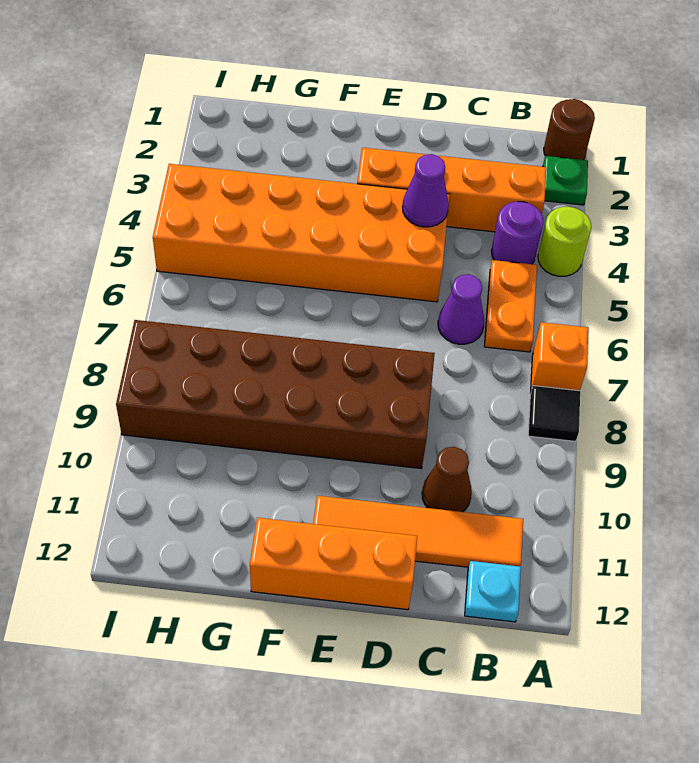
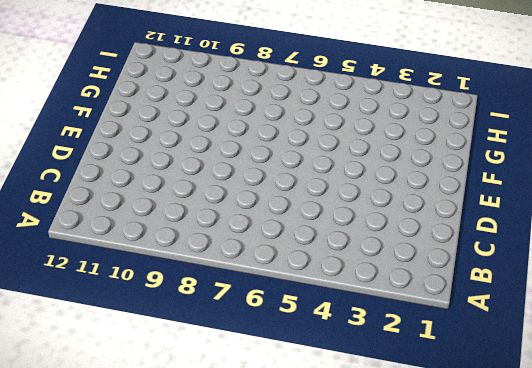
none -> brown 1x1 round brick [544,99,595,160]
none -> green 1x1 plate [543,156,588,205]
none -> lime 1x1 round brick [538,207,591,276]

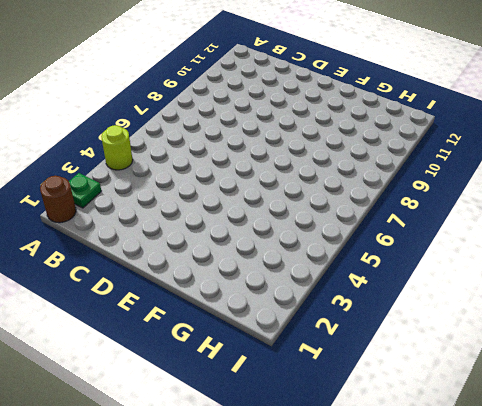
none -> orange 1x1 brick [531,322,588,391]
none -> black 1x1 tile [528,386,580,441]
none -> orange 1x4 brick [357,148,546,232]

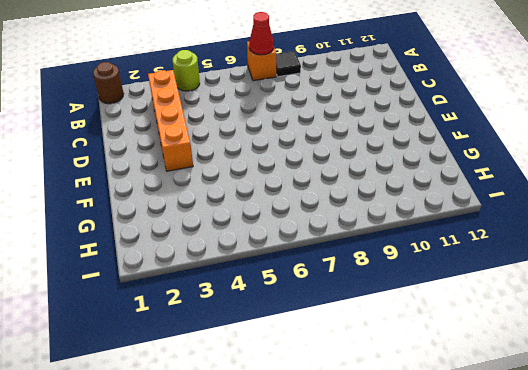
red 1x1 cone [249,12,274,55] -> none
none -> green 1x1 plate [543,156,588,205]
none -> purple 1x1 round brick [491,202,543,264]
none -> orange 1x2 plate [484,260,537,352]

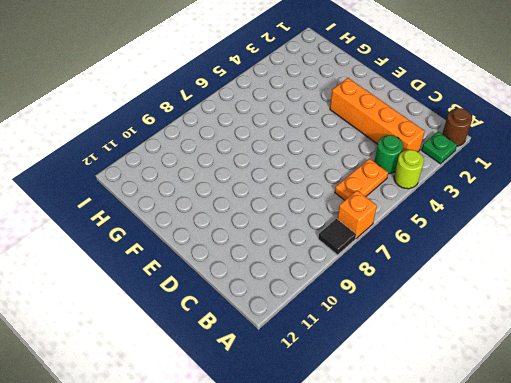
green 1x1 round brick [374,135,403,174] -> purple 1x1 round brick [491,202,543,264]
none -> orange 1x4 tile [313,496,523,567]
none -> cyan 1x1 plate [465,561,521,622]
none -> purple 1x1 cone [438,274,484,344]

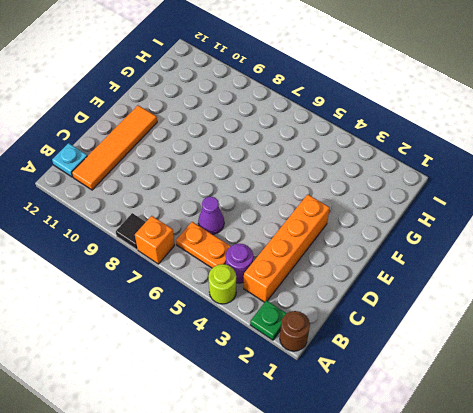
none -> brown 1x1 cone [422,447,472,512]
none -> orange 2x6 brick [153,164,449,302]
none -> brown 2x6 brick [116,320,435,469]

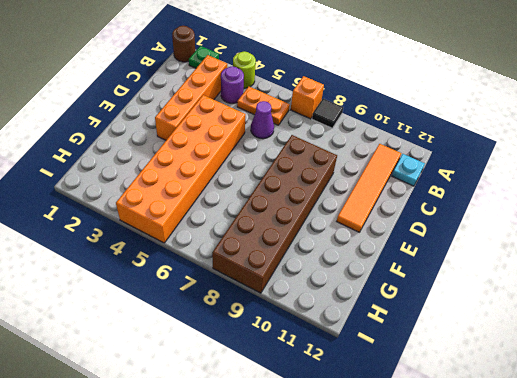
none -> brown 1x1 cone [422,447,472,512]
none -> orange 1x3 brick [250,518,417,610]
none -> purple 1x1 cone [402,154,449,227]

